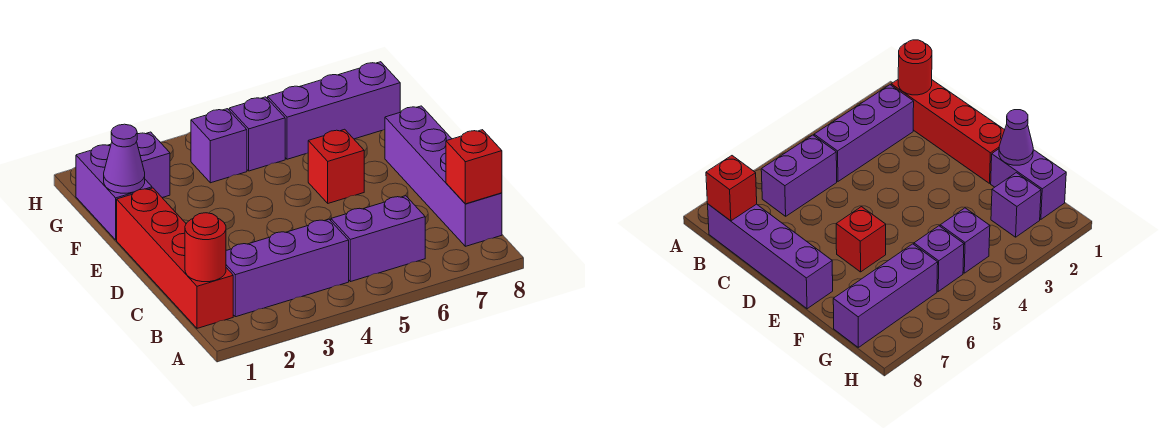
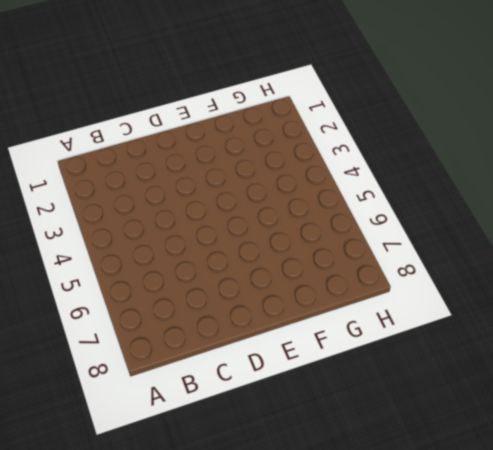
none -> red 1x4 brick [117,188,233,328]
none -> purple 1x3 brick [226,219,349,317]
none -> purple 1x2 brick [331,196,425,282]

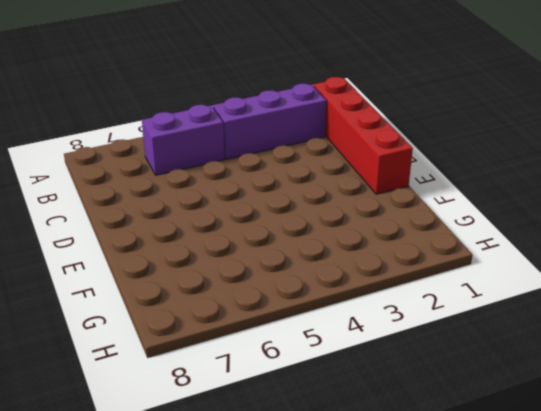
none -> purple 1x4 brick [385,106,502,246]
none -> red 1x1 brick [308,129,364,203]
none -> purple 1x2 brick [76,144,152,240]

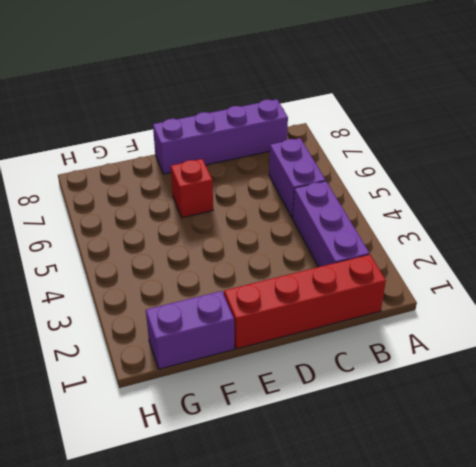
none -> purple 1x1 brick [137,132,170,198]
none -> purple 1x1 brick [191,109,247,183]
none -> purple 1x1 brick [229,97,285,171]

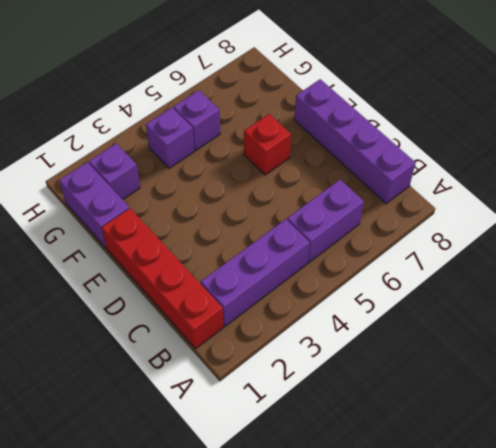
none -> purple 1x3 brick [268,62,400,159]
none -> red 1x1 round brick [185,213,226,282]
none -> red 1x1 brick [446,130,502,204]

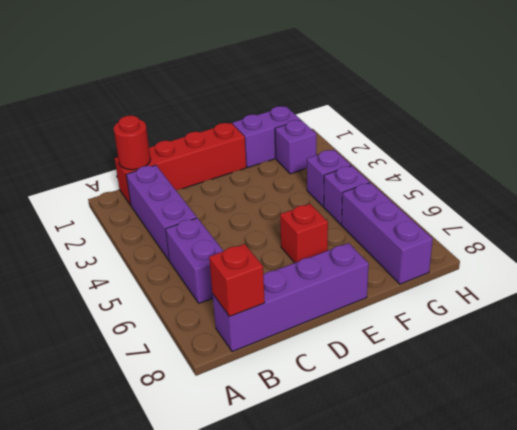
none -> purple 1x1 cone [104,124,145,193]

